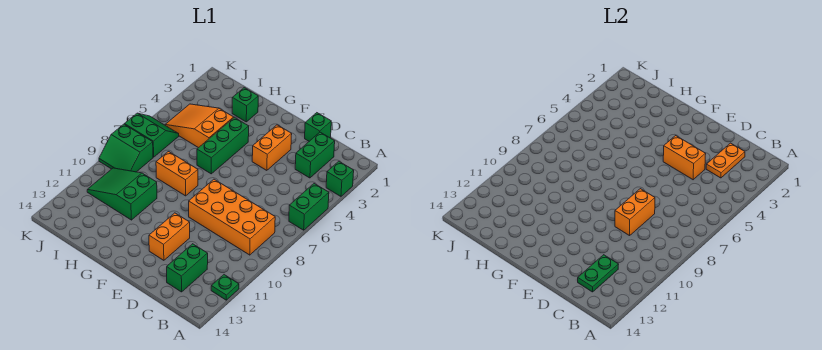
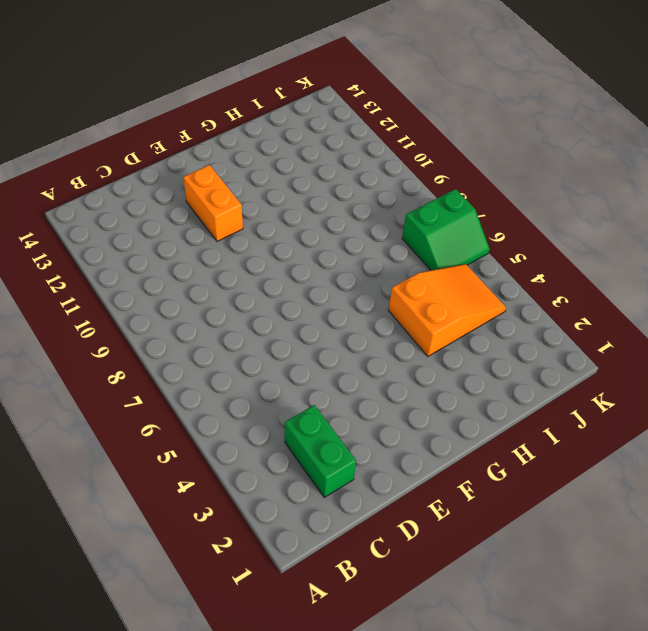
none -> green 1x1 brick [326,161,354,196]
none -> green 1x2 brick [289,184,329,230]
none -> green 1x1 plate [211,275,239,300]

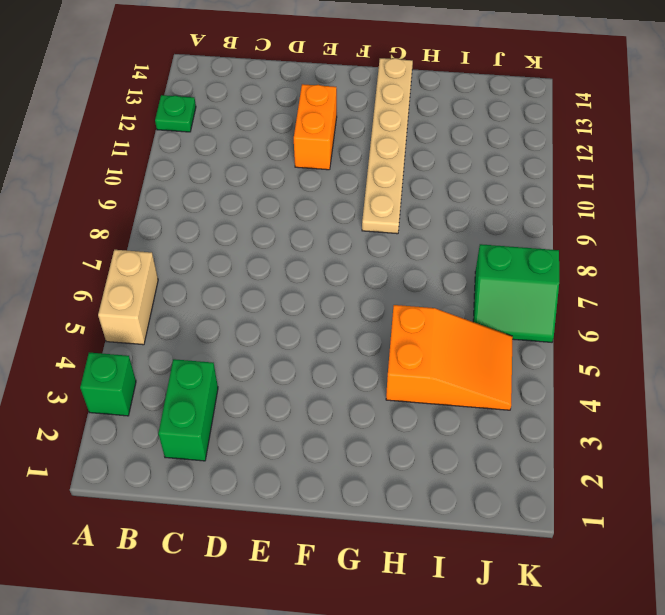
tan 1x2 brick [98,250,158,345] -> green 1x2 brick [289,184,329,230]
tan 1x6 plate [362,58,413,234] -> none
none -> orange 2x4 brick [189,179,275,255]
none -> green 1x2 brick [167,244,208,292]
none -> green 1x1 brick [305,113,331,141]

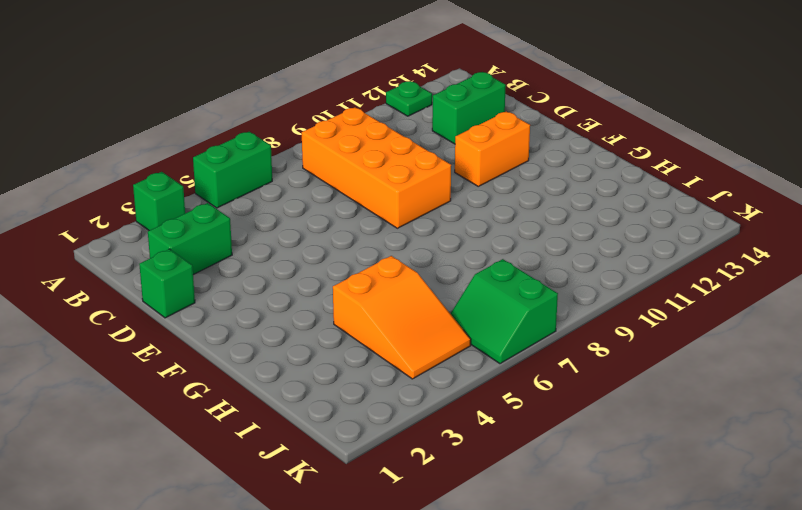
none -> orange 1x2 brick [252,125,292,170]
none -> green 1x3 brick [197,117,249,174]
none -> orange 1x2 brick [156,152,198,196]

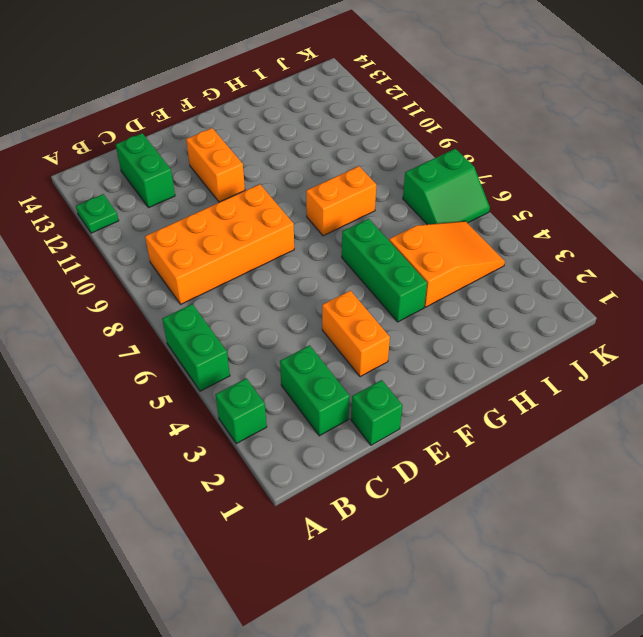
none -> green 1x1 brick [232,88,258,122]
none -> green 2x3 slope [87,168,157,220]
none -> green 2x2 slope [99,124,153,172]

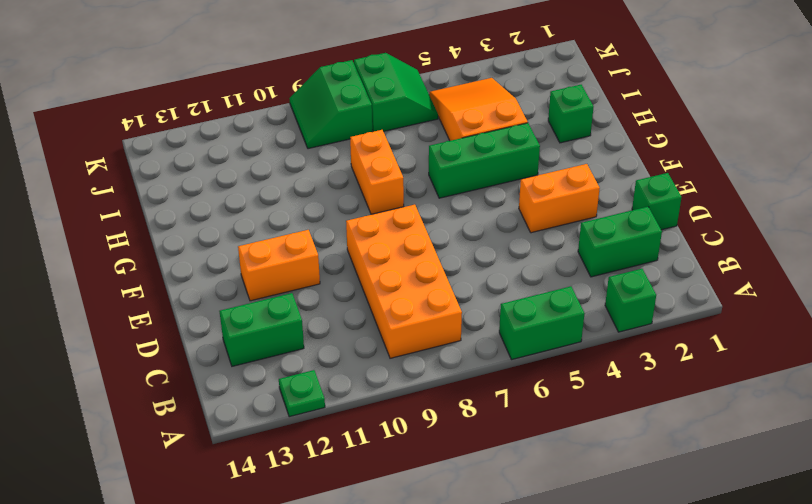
none -> green 2x3 slope [87,168,157,220]
none -> orange 1x2 plate [706,143,745,178]
none -> green 1x2 plate [578,255,619,292]

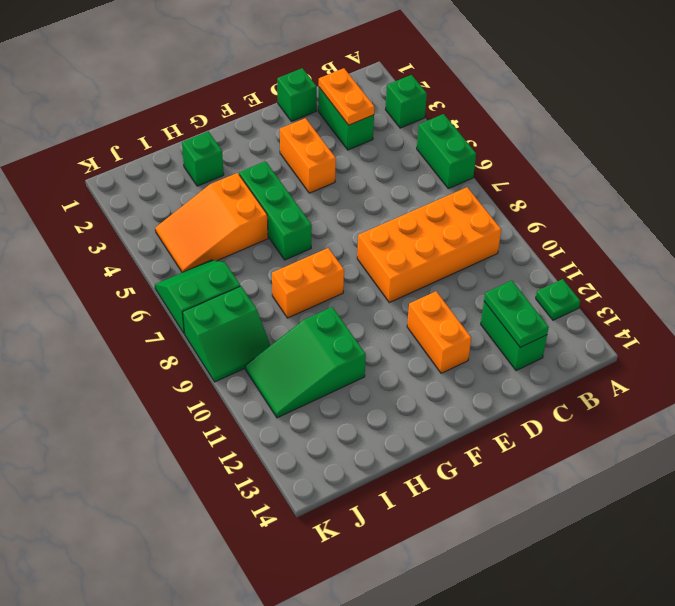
none -> orange 1x2 brick [663,136,706,180]
none -> orange 1x2 brick [615,189,655,236]

